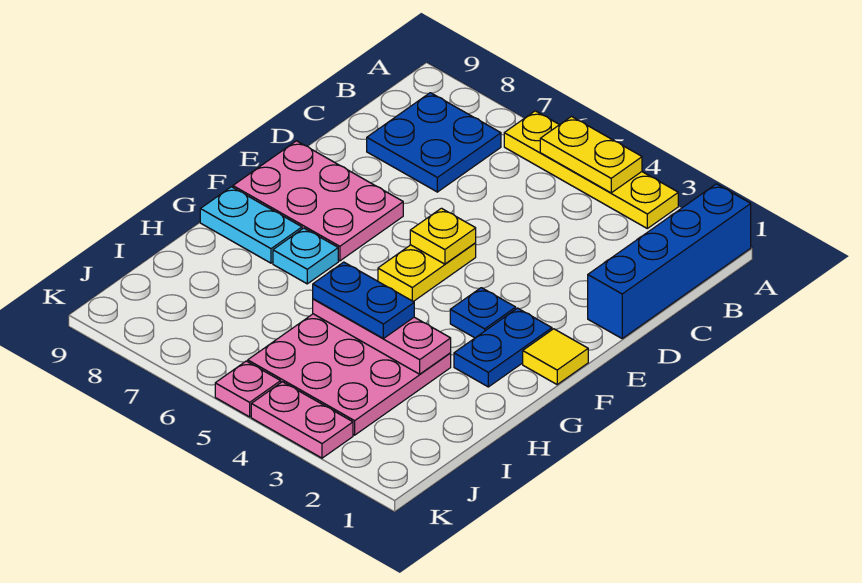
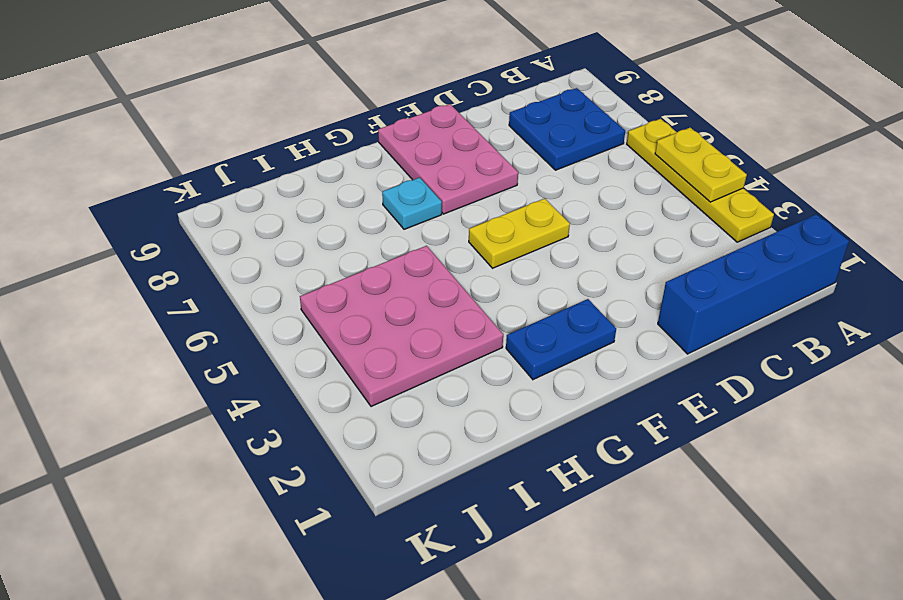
none -> yellow 1x1 tile [523,329,588,384]
none -> blue 1x1 plate [450,288,516,338]
none -> cyan 1x2 plate [200,187,302,263]

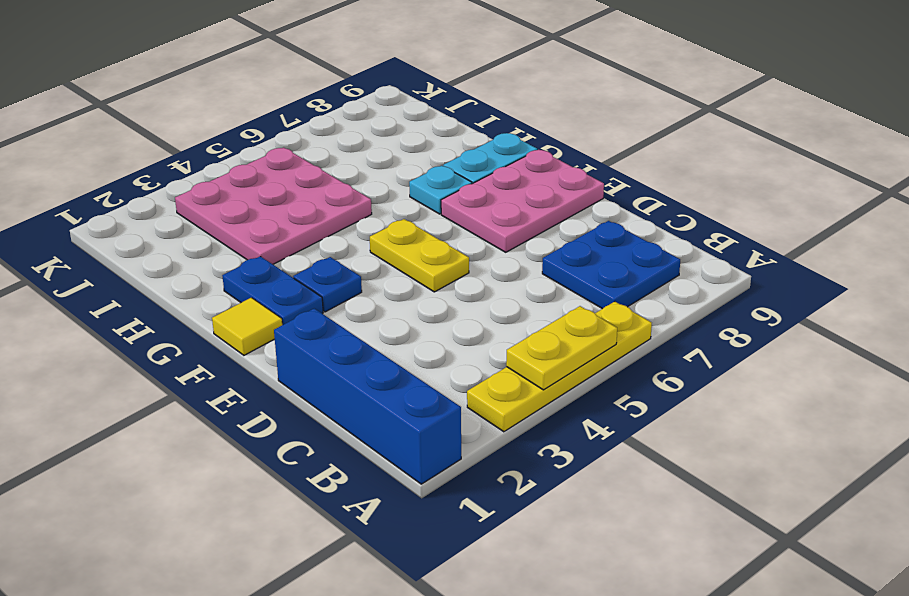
none -> pink 1x2 plate [251,382,353,458]
none -> pink 1x1 plate [215,361,281,417]
none -> yellow 1x1 plate [410,208,476,264]

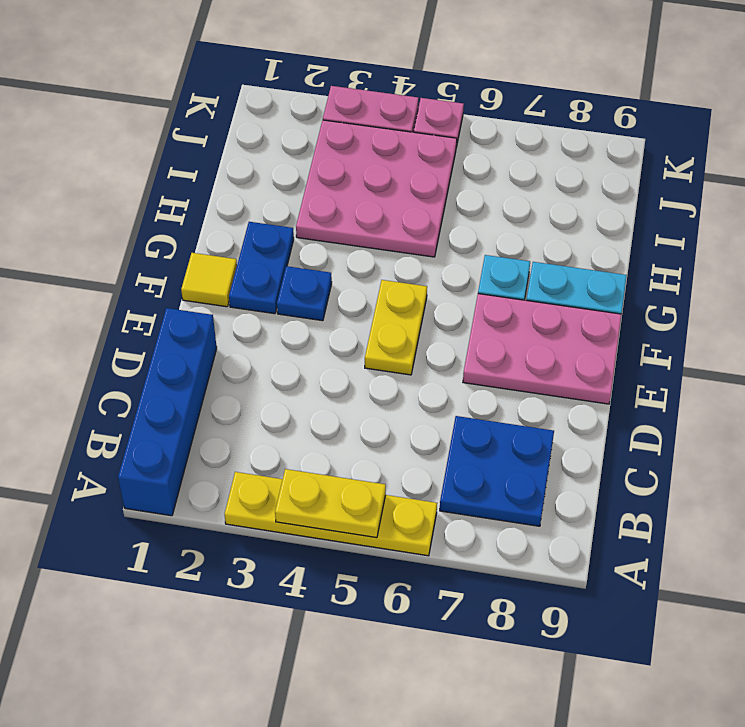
none -> yellow 1x1 plate [410,208,476,264]
none -> pink 1x3 plate [313,299,451,374]
none -> blue 1x2 plate [313,262,414,338]

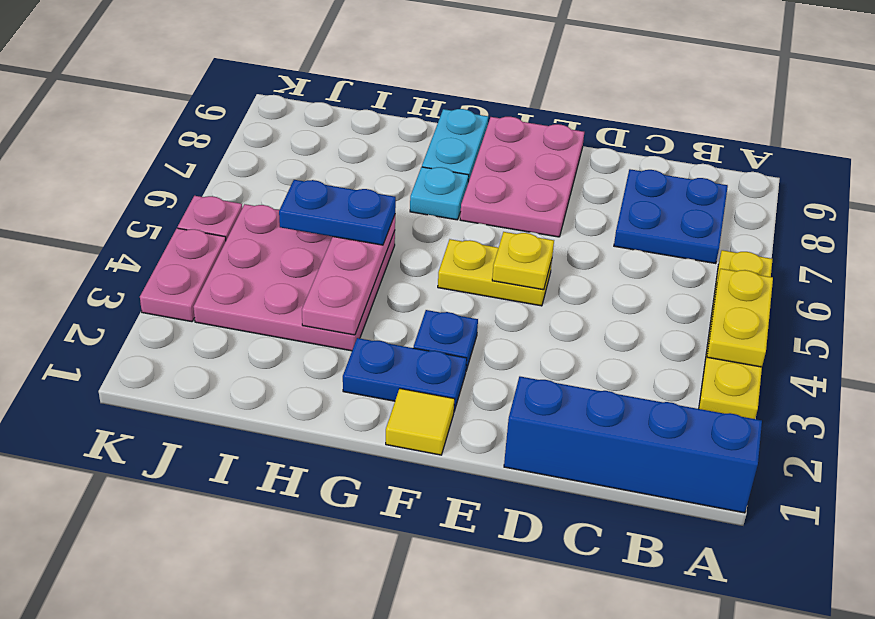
blue 1x2 plate [279,180,396,245] -> blue 1x2 plate turned to [313,262,414,338]

